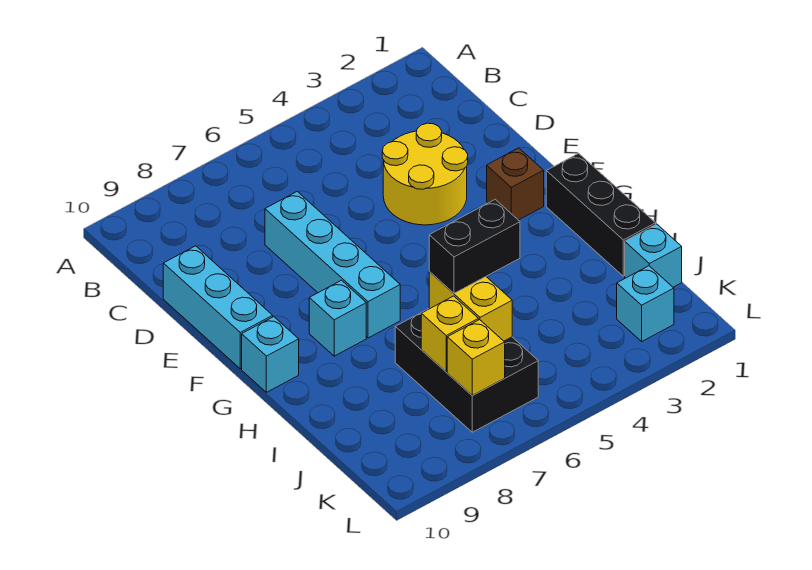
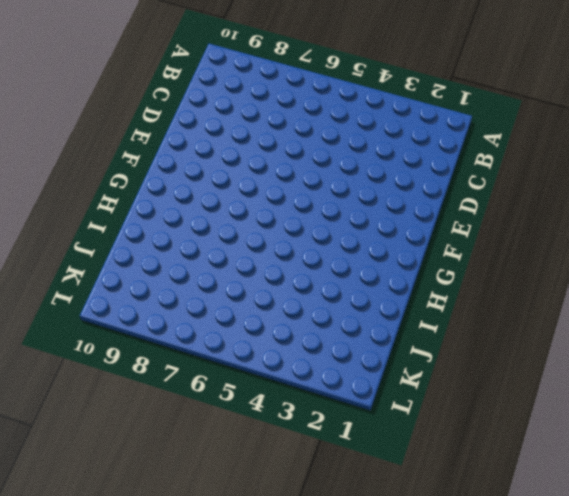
none -> yellow 2x2 round brick [382,123,468,225]
none -> cyan 1x4 brick [265,192,400,338]
none -> cyan 1x3 brick [163,246,273,369]

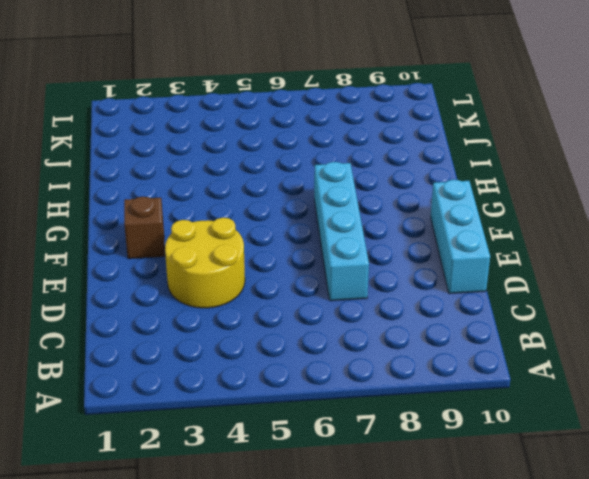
none -> black 1x3 brick [546,153,656,276]
none -> cyan 1x1 brick [309,280,366,356]
none -> cyan 1x1 brick [242,317,299,392]

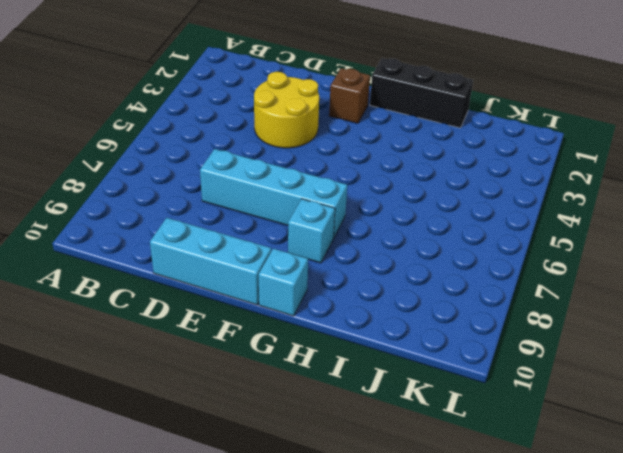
none -> black 2x3 brick [395,308,538,432]
none -> cyan 1x1 brick [625,224,682,287]
none -> cyan 1x1 brick [617,266,674,341]

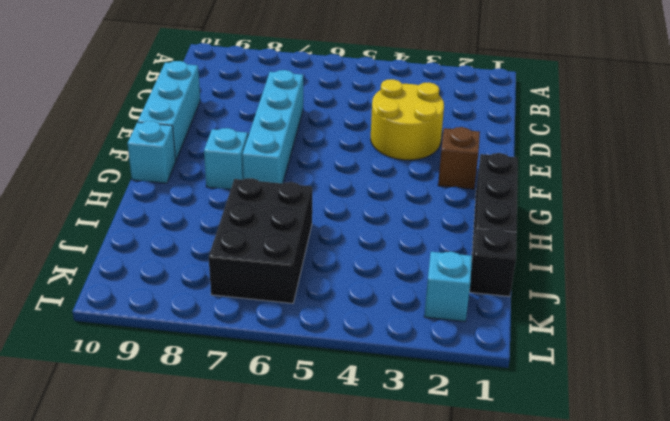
black 1x1 brick [470,228,516,297] -> cyan 1x1 brick [625,224,682,287]
none -> yellow 1x2 brick [429,272,512,341]
none -> yellow 1x1 brick [421,296,478,372]
none -> yellow 1x1 brick [447,320,505,396]

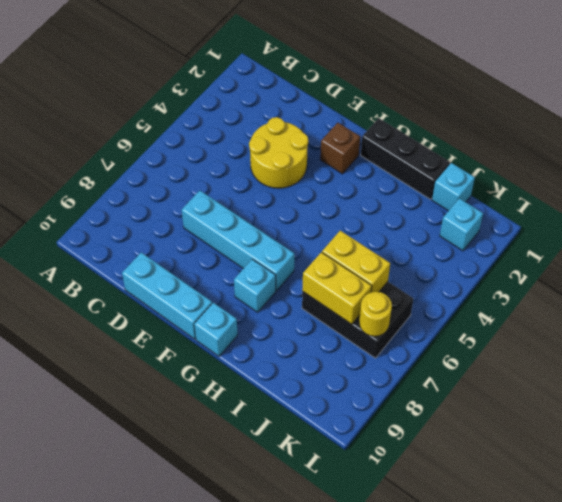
yellow 1x2 brick [302,252,372,324] -> yellow 1x1 brick [421,296,478,372]
yellow 1x1 round brick [359,292,392,336] -> yellow 1x1 brick [447,320,505,396]
none -> black 1x2 brick [429,199,520,293]

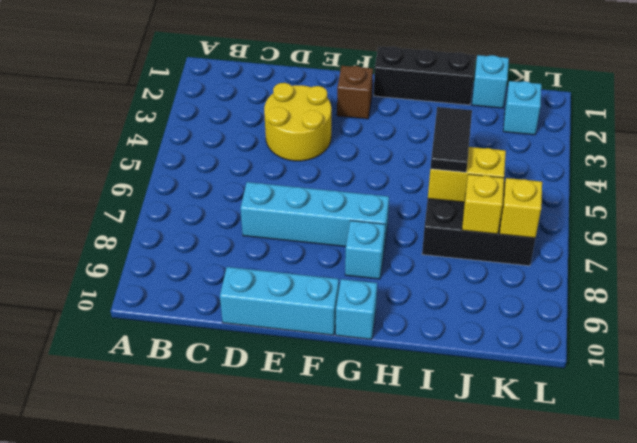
black 1x2 tile [430,107,472,172] -> black 1x2 brick [429,199,520,293]

